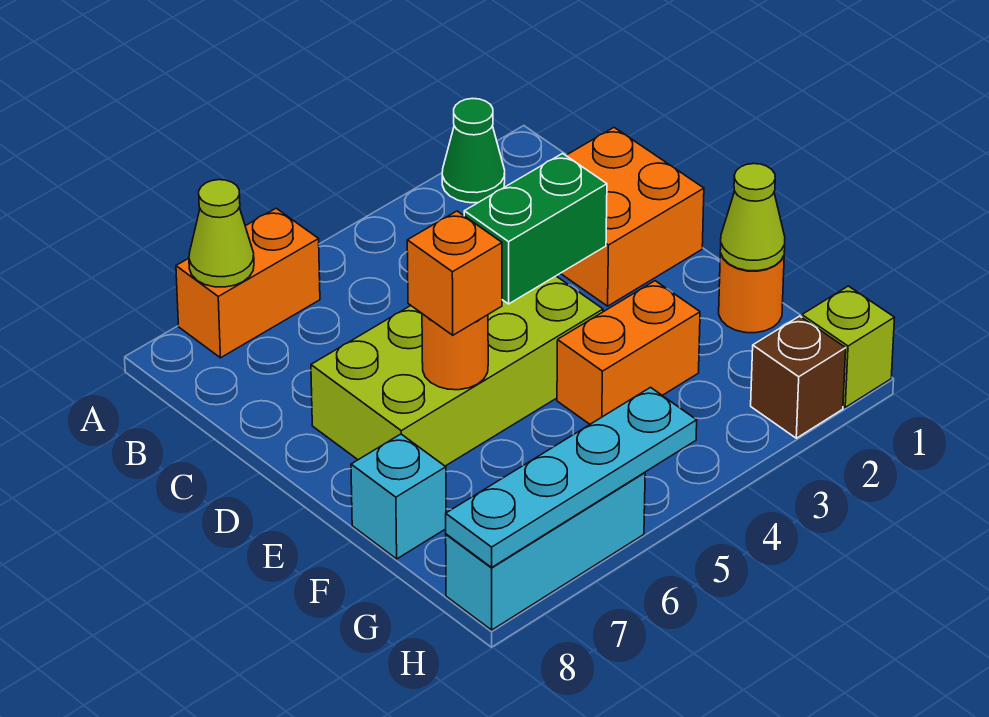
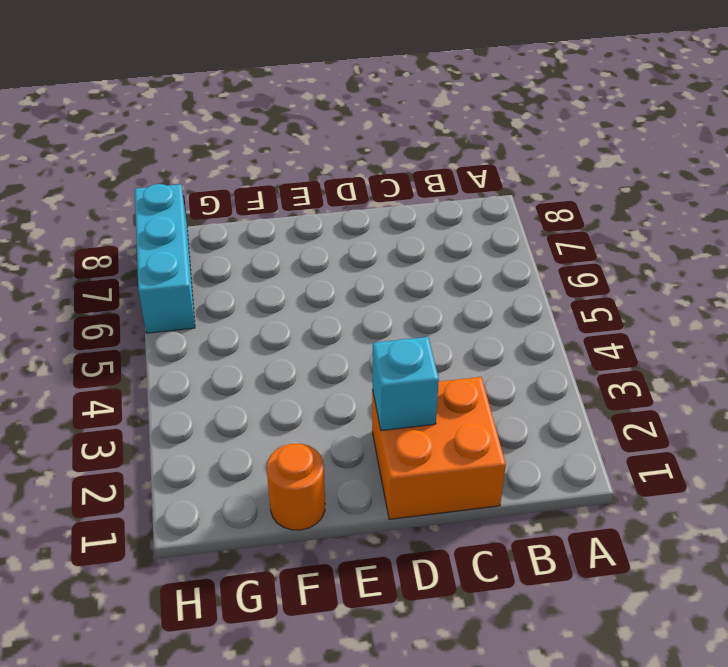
cyan 1x1 brick [373,337,439,431] -> cyan 1x1 brick moved to [351,434,446,559]
none -> green 1x1 cone [442,99,505,203]
none -> orange 1x2 brick [176,208,320,358]
none -> lime 2x4 brick [311,276,603,466]

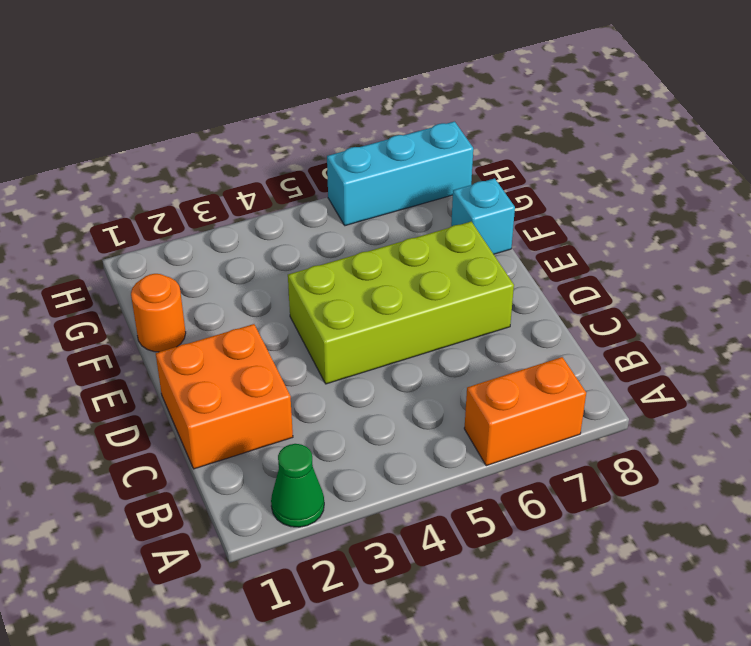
none -> orange 1x2 brick [557,281,700,424]
none -> lime 1x1 brick [802,286,895,407]
none -> brown 1x1 brick [751,316,846,438]

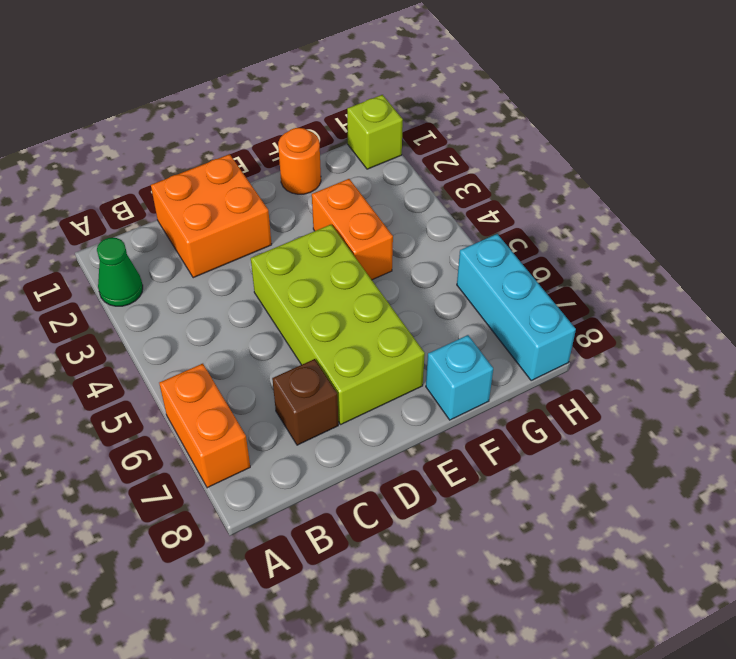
brown 1x1 brick [272,359,338,445] -> brown 1x1 brick moved to [751,316,846,438]
none -> lime 1x1 cone [189,180,254,287]
none -> green 1x2 brick [464,153,607,304]
none -> orange 1x1 round brick [422,314,488,390]

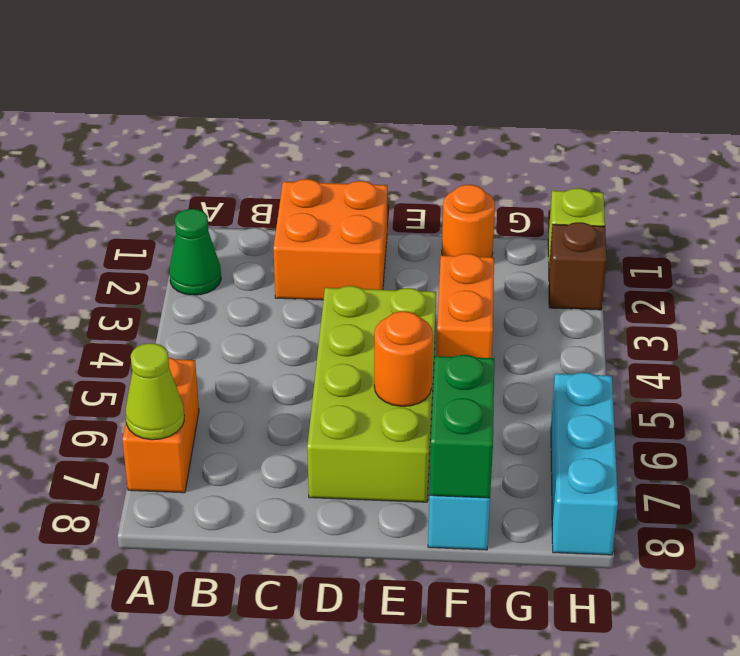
green 1x2 brick [429,355,494,498] -> green 1x2 brick moved to [464,153,607,304]
none -> lime 1x1 cone [720,164,785,271]
none -> cyan 1x4 plate [446,387,697,567]
none -> orange 1x1 brick [407,211,502,335]

